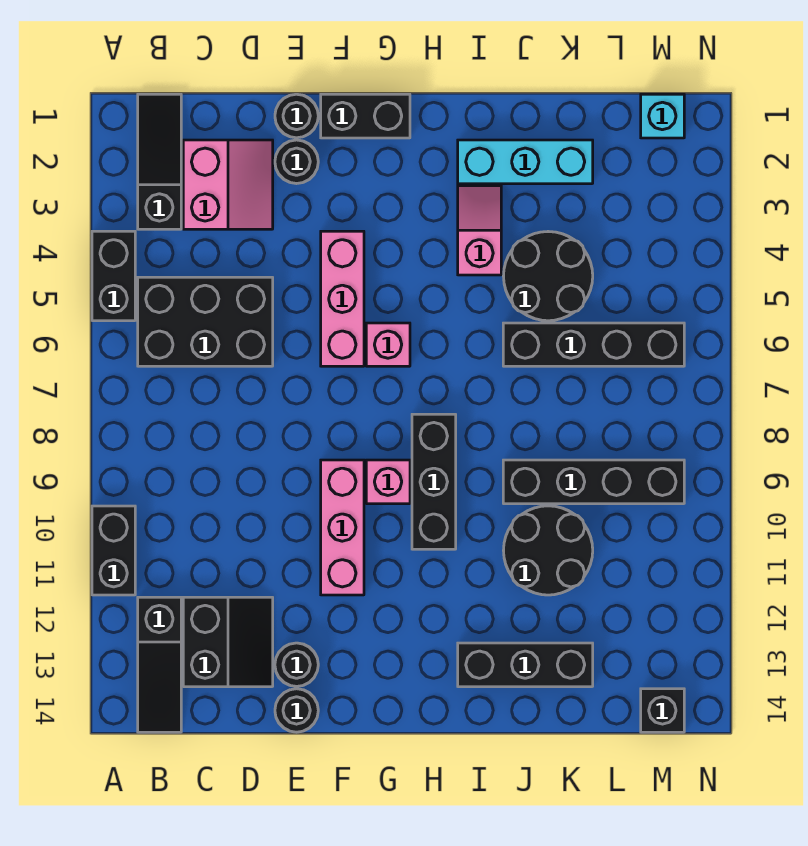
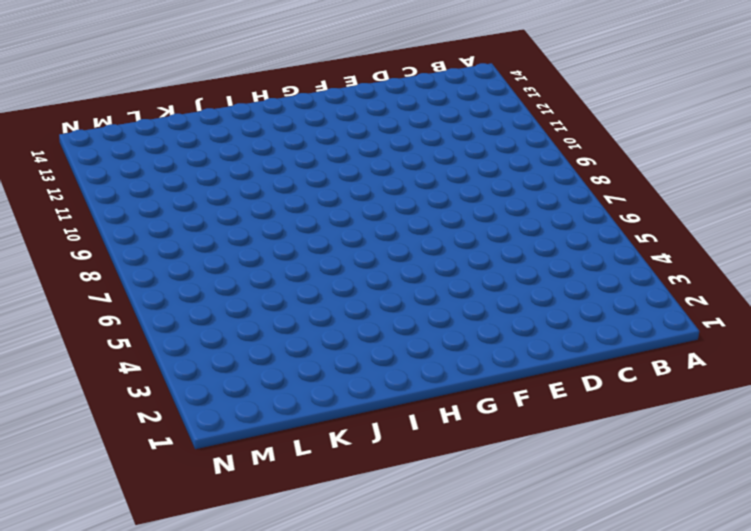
none -> black 1x2 brick [92,231,135,321]
none -> black 1x2 brick [92,506,135,595]
none -> black 1x3 slope [138,94,181,229]

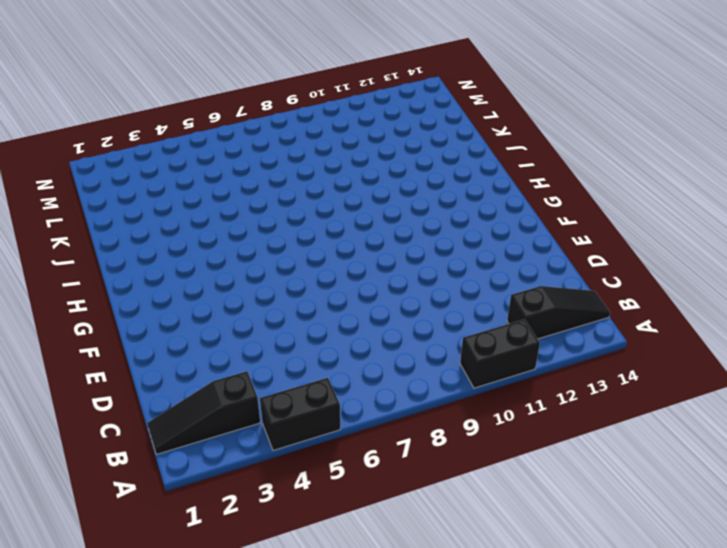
none -> black 2x3 brick [138,277,273,366]
none -> pink 2x2 slope [183,140,273,229]
none -> black 2x2 slope [183,597,273,687]

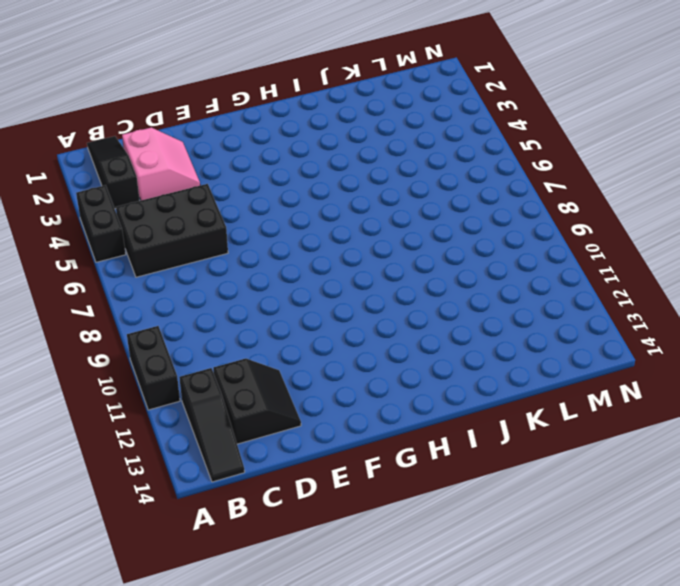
none -> black 1x1 round brick [275,94,318,138]
none -> black 1x1 round brick [275,140,318,184]
none -> black 1x1 round brick [275,643,318,687]

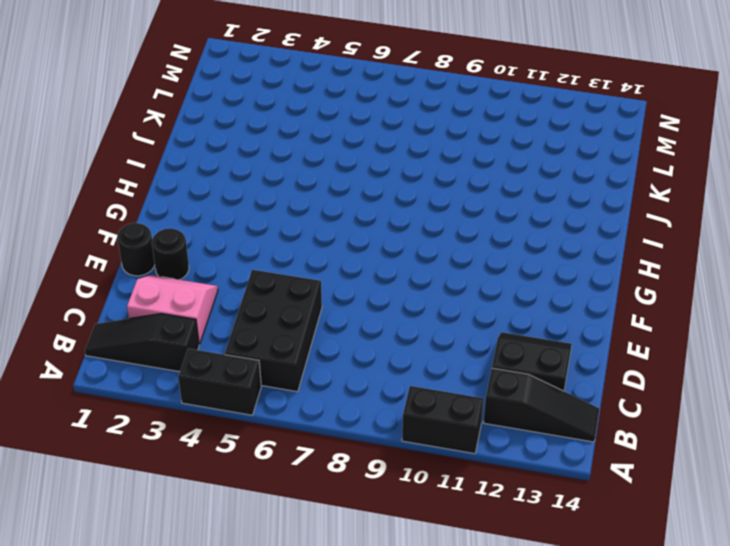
none -> black 1x1 round brick [275,643,318,687]
none -> black 1x1 round brick [275,689,318,732]
none -> black 1x2 brick [321,94,410,138]

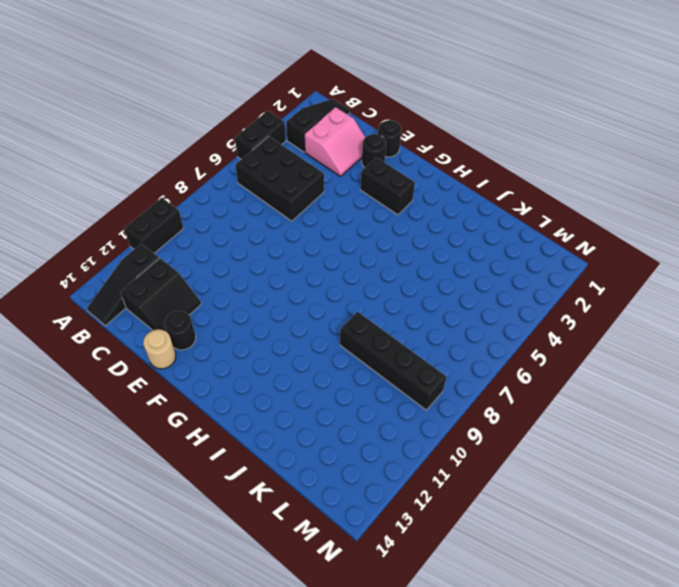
tan 1x1 round brick [143,329,176,369] -> black 1x1 round brick [275,689,318,732]
black 1x2 brick [360,157,415,215] -> black 1x2 brick moved to [321,94,410,138]
none -> pink 1x3 brick [321,231,364,366]
none -> pink 1x3 brick [321,460,364,595]
none -> pink 1x1 brick [366,323,410,366]

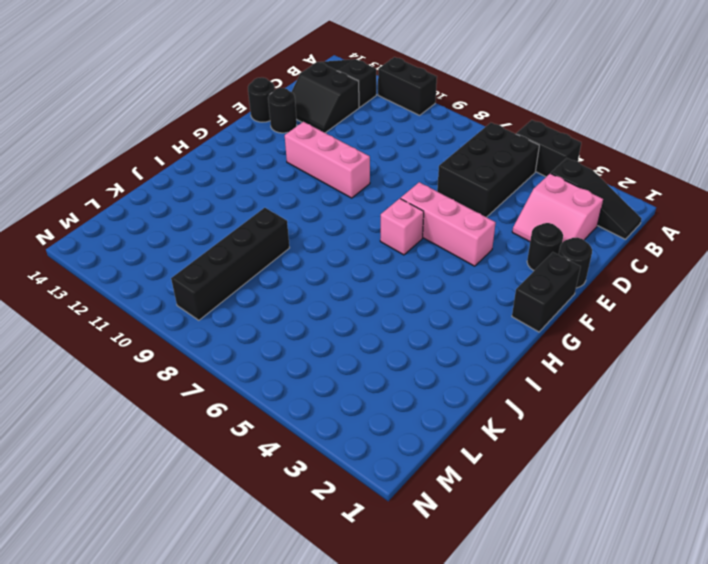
none -> pink 1x1 brick [366,460,410,504]
none -> black 1x3 brick [412,414,456,549]
none -> cyan 1x3 brick [458,140,593,184]

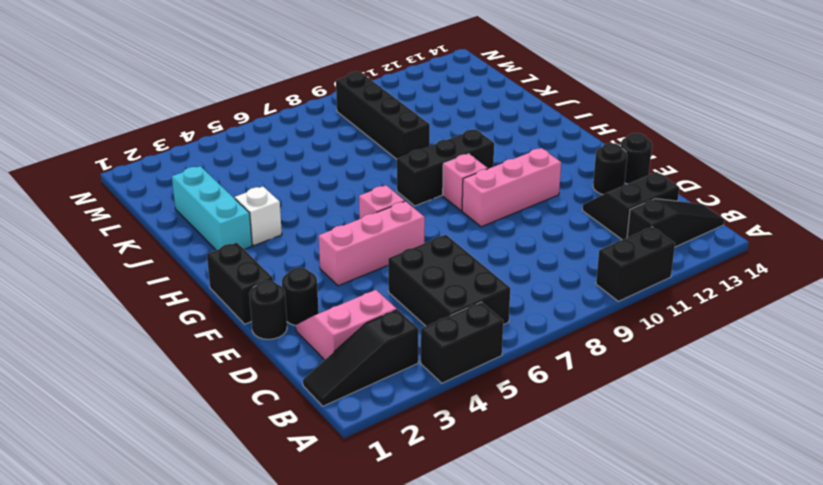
white 1x1 brick [235,187,282,245] -> pink 1x2 slope [458,186,501,275]
none -> black 1x3 brick [458,643,593,687]
none -> black 2x2 round brick [504,232,593,321]
none -> black 1x4 brick [503,323,684,366]

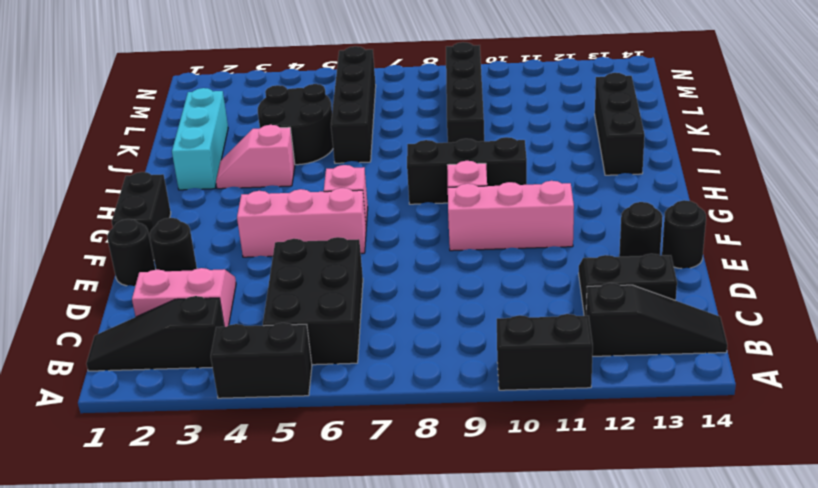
none -> black 2x2 round brick [504,506,593,595]
none -> cyan 1x1 brick [641,94,684,138]
none -> black 1x1 brick [641,689,684,732]

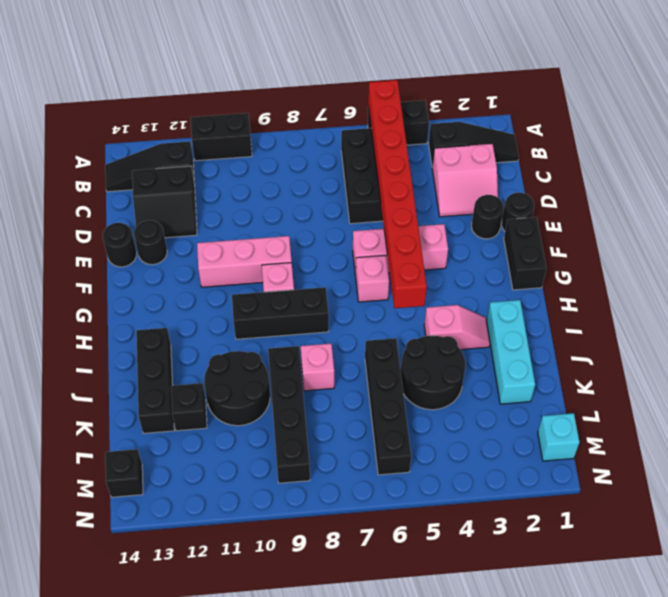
red 1x8 brick [368,80,427,308] -> none
pink 1x1 brick [301,344,334,391] -> none
black 1x1 brick [171,383,207,431] -> none

